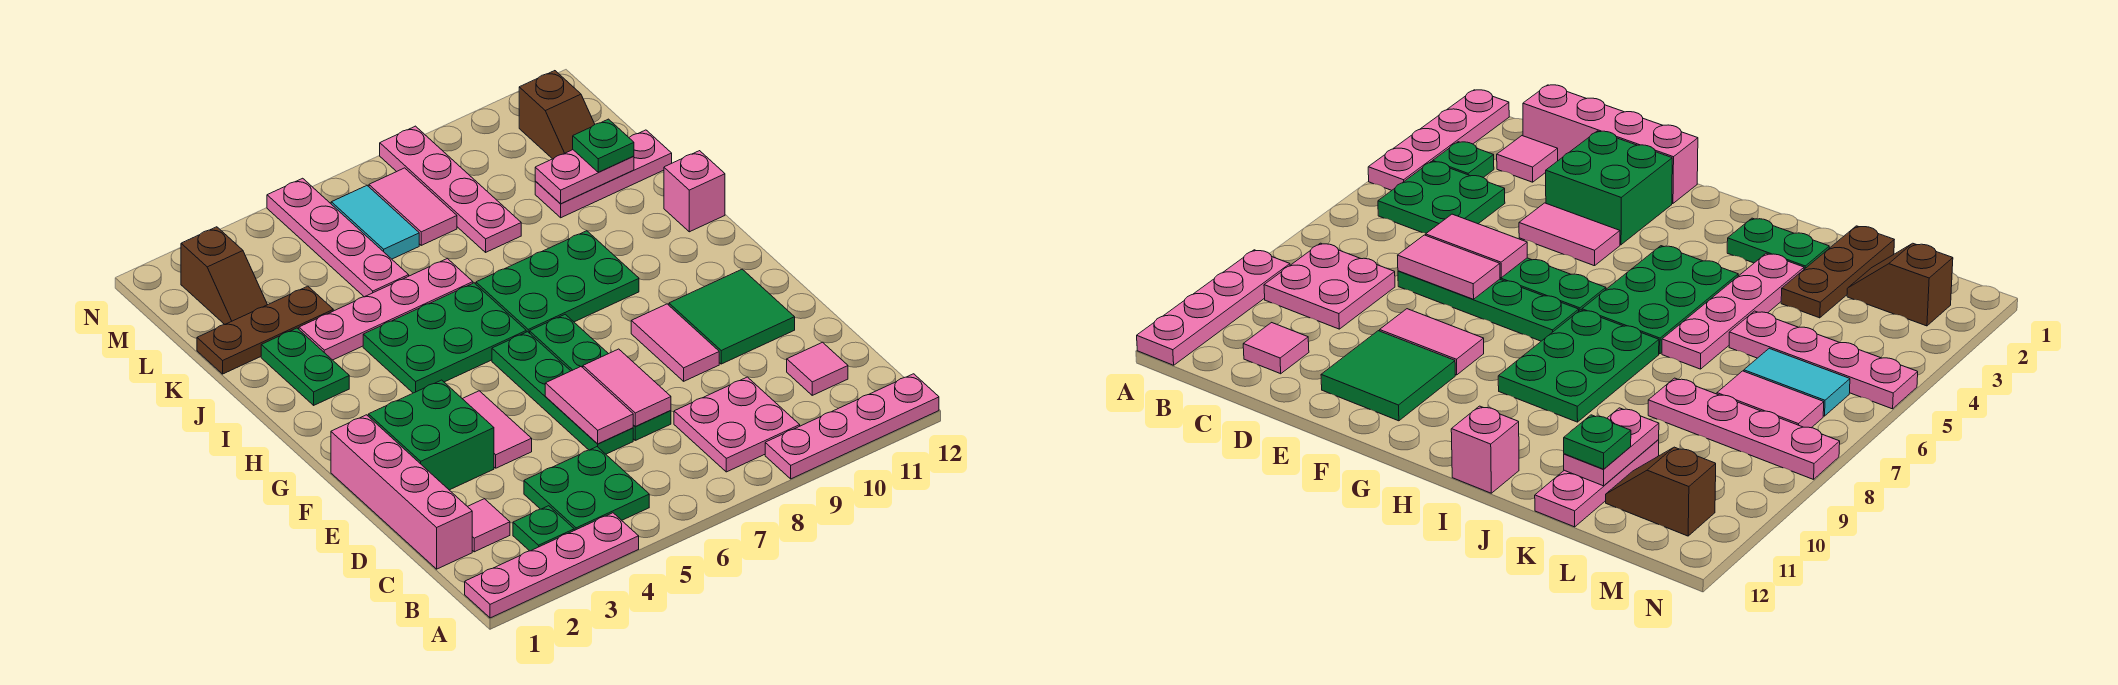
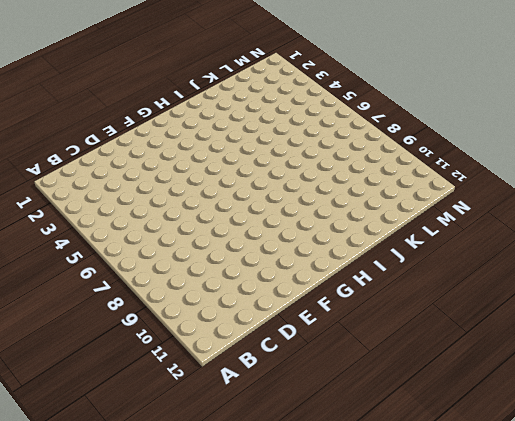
none -> pink 1x4 plate [465,513,639,618]
none -> pink 1x4 plate [765,374,939,479]
none -> green 1x1 plate [513,506,574,551]
none -> green 2x2 plate [524,447,649,530]

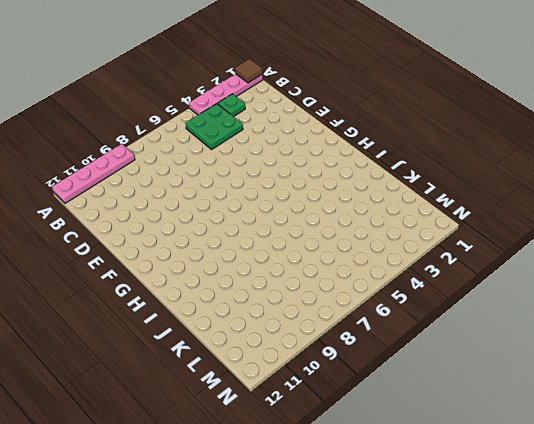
brown 1x1 tile [235,59,262,83] -> none
none -> pink 2x2 plate [674,377,800,472]
none -> pink 1x4 brick [331,415,472,569]
none -> pink 1x1 tile [467,499,510,552]
none -> pink 1x1 tile [787,342,848,395]

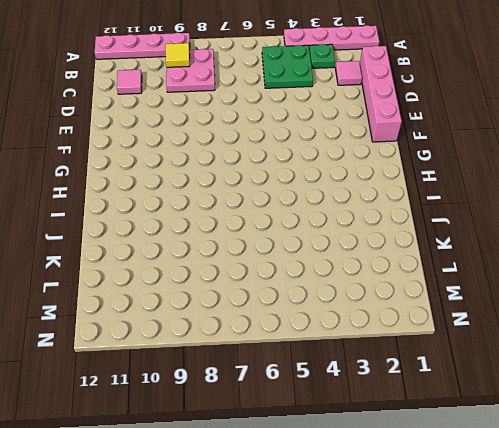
yellow 1x1 tile [166,43,190,67] -> none
none -> green 1x4 plate [492,332,633,454]
none -> green 1x4 plate [530,314,671,440]
none -> green 2x2 brick [368,380,494,490]
none -> pink 1x2 tile [463,391,532,468]

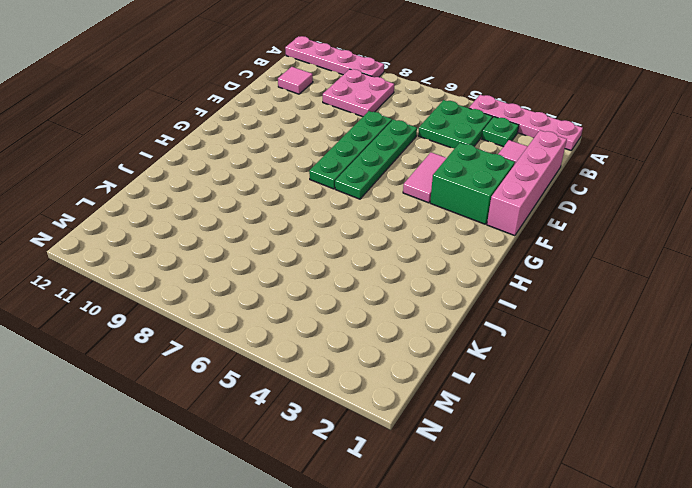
none -> pink 1x2 tile [631,304,719,381]
none -> green 2x2 tile [669,269,795,364]
none -> green 2x3 plate [363,283,526,393]
none -> green 2x3 plate [476,231,639,333]

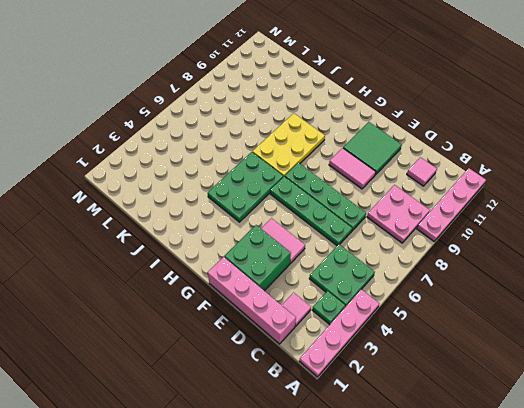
yellow 2x3 plate [252,113,325,177] -> green 2x3 plate [476,231,639,333]
none -> green 1x2 plate [261,328,349,405]
none -> pink 1x1 brick [664,151,725,232]
none -> pink 1x4 plate [299,258,473,360]
none -> brown 1x3 plate [197,286,333,374]

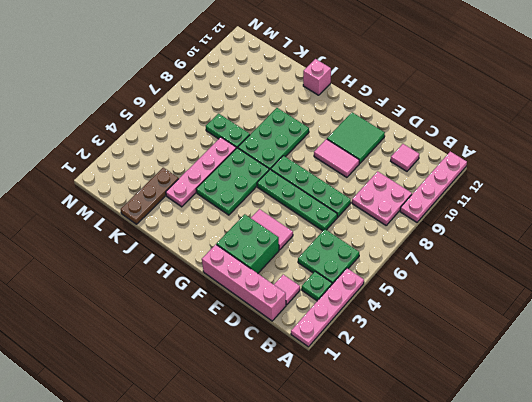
green 1x2 plate [206,114,250,148] -> green 1x2 plate moved to [261,328,349,405]
none -> pink 1x4 plate [267,178,409,297]
none -> pink 1x4 plate [380,126,521,252]
none -> pink 1x3 plate [535,130,672,218]
none -> brown 1x2 slope [181,227,267,324]

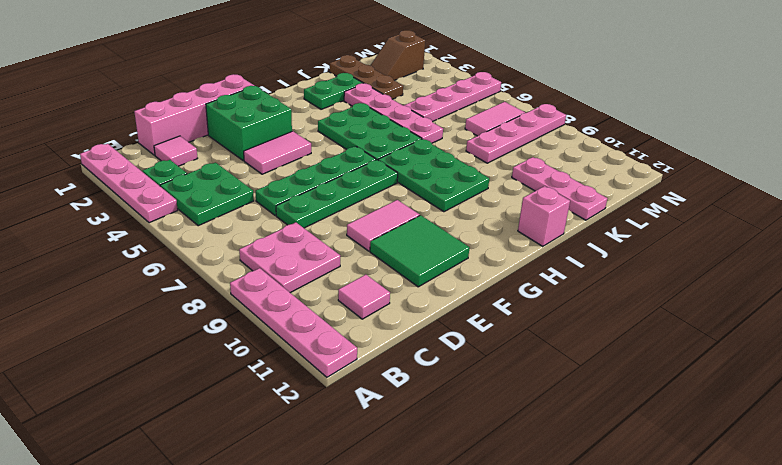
none -> cyan 1x2 tile [331,186,419,259]
none -> brown 1x2 slope [519,71,595,159]
none -> pink 1x2 tile [545,367,633,444]
none -> pink 1x2 tile [583,349,671,426]

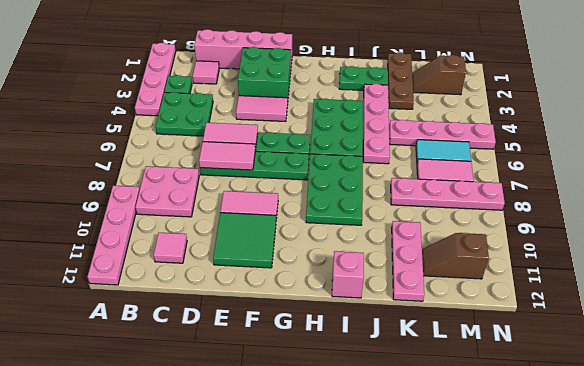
none -> pink 1x2 plate [535,150,634,204]
none -> green 1x1 plate [573,119,634,172]

